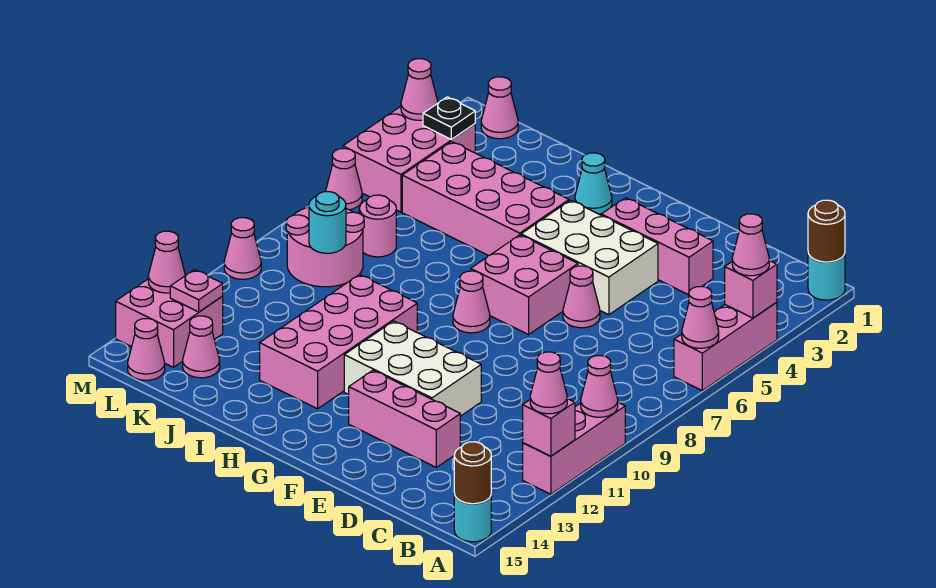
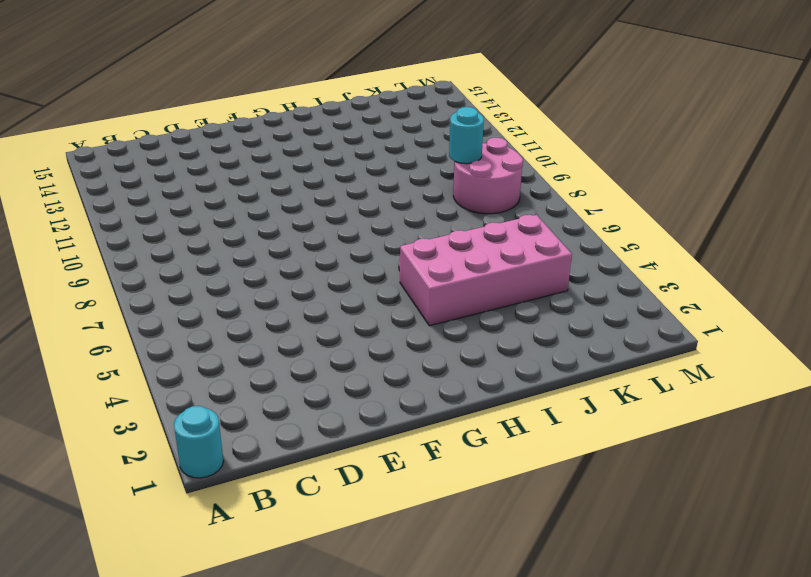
none -> pink 1x3 brick [674,302,777,391]
none -> pink 1x3 brick [523,402,625,494]
none -> cyan 1x1 round brick [454,493,491,542]
none -> pink 1x3 brick [601,198,713,295]

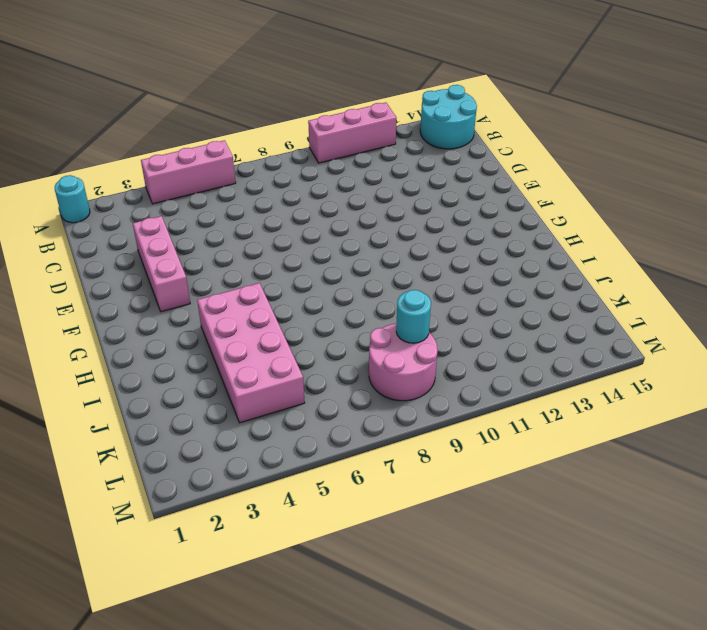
cyan 2x2 round brick [420,85,477,149] -> cyan 1x1 round brick [454,493,491,542]
none -> pink 1x3 brick [349,370,460,467]
none -> white 2x3 brick [521,200,658,315]
none -> pink 1x1 cone [563,266,600,328]
none -> white 2x3 brick [344,321,481,416]

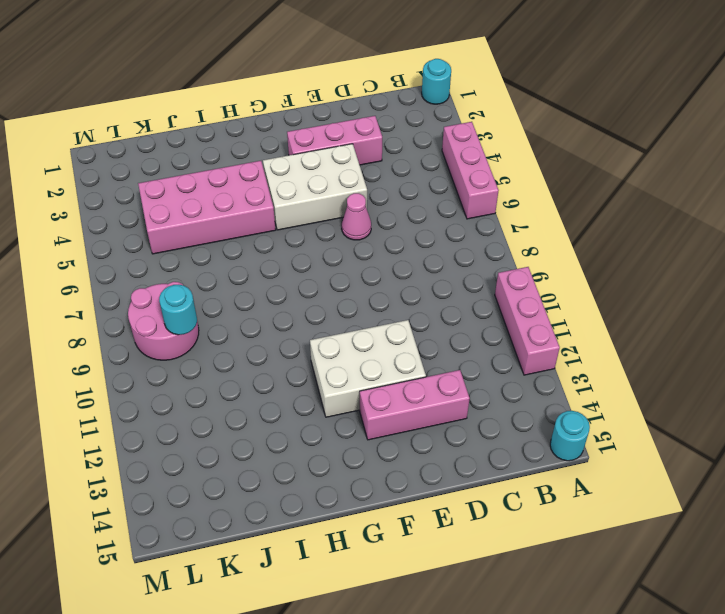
none -> pink 2x2 brick [471,235,578,335]
none -> pink 1x1 cone [453,271,490,333]
none -> cyan 1x1 cone [575,153,612,214]
none -> pink 2x4 brick [260,274,417,409]

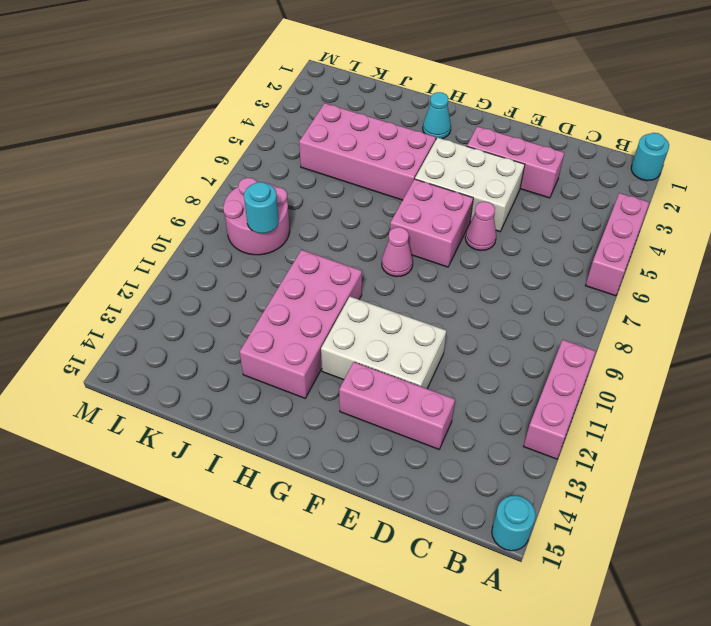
none -> pink 1x1 round brick [359,195,396,257]
none -> pink 1x1 cone [183,316,220,378]
none -> pink 1x1 cone [481,77,518,139]
none -> pink 2x3 brick [343,106,475,212]

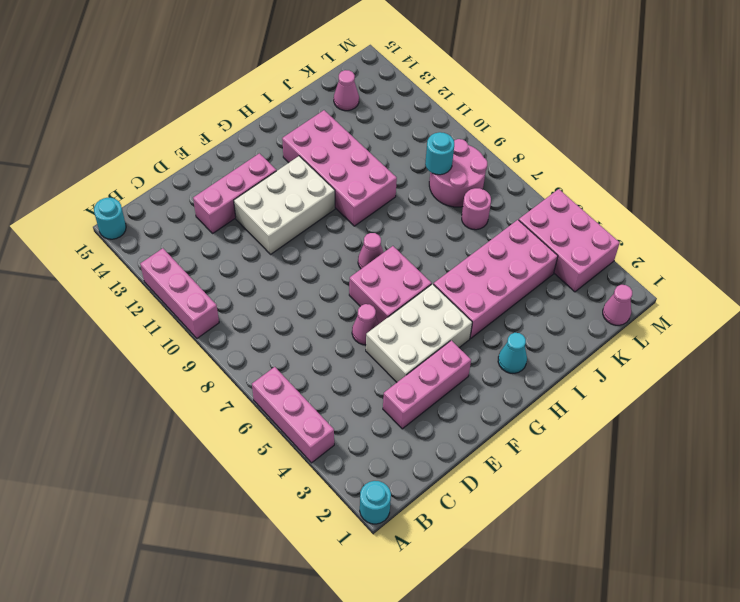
none -> pink 2x2 brick [116,279,223,367]
none -> pink 1x1 cone [128,319,165,380]
none -> pink 1x1 cone [326,148,362,210]
none -> pink 1x1 cone [224,218,261,279]

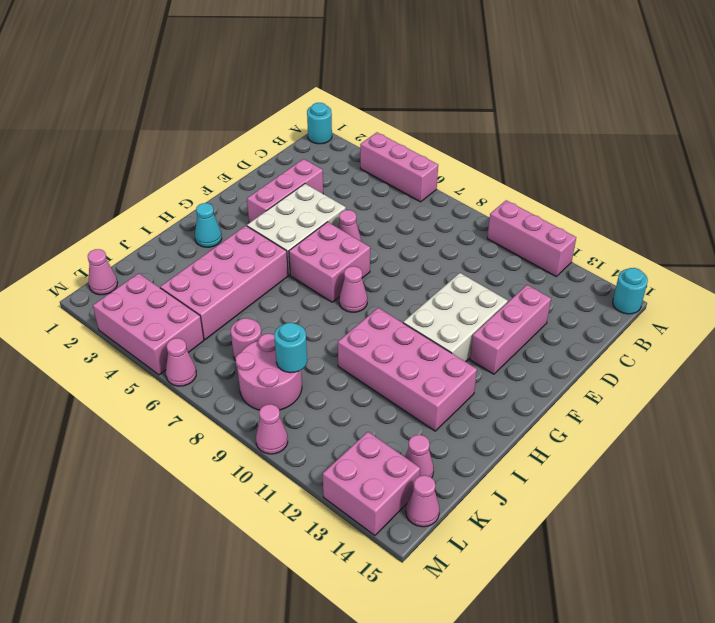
none -> brown 1x1 round brick [808,200,845,262]
none -> pink 1x1 brick [725,260,777,318]
none -> pink 1x1 cone [682,286,719,348]
none -> pink 1x1 cone [581,356,618,417]

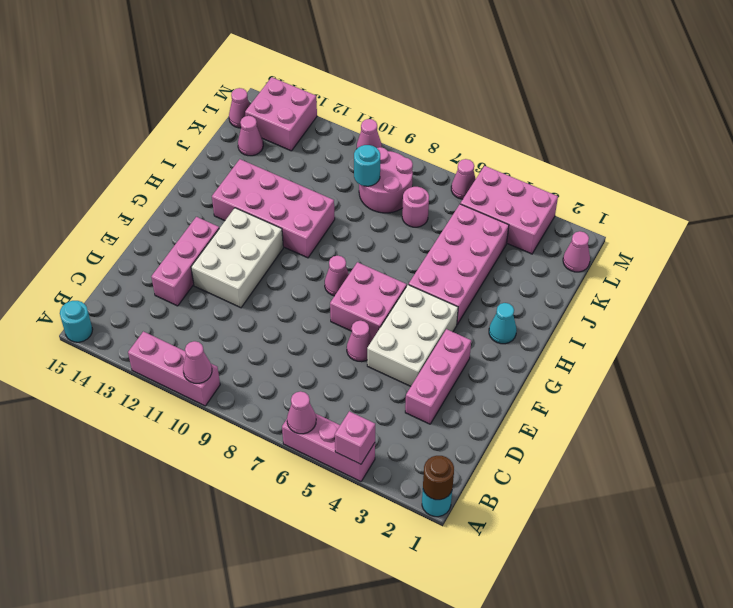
none -> pink 1x1 brick [523,399,575,456]
none -> brown 1x1 round brick [454,442,491,504]
none -> black 1x1 plate [423,97,475,139]
none -> pink 1x1 plate [170,270,223,312]

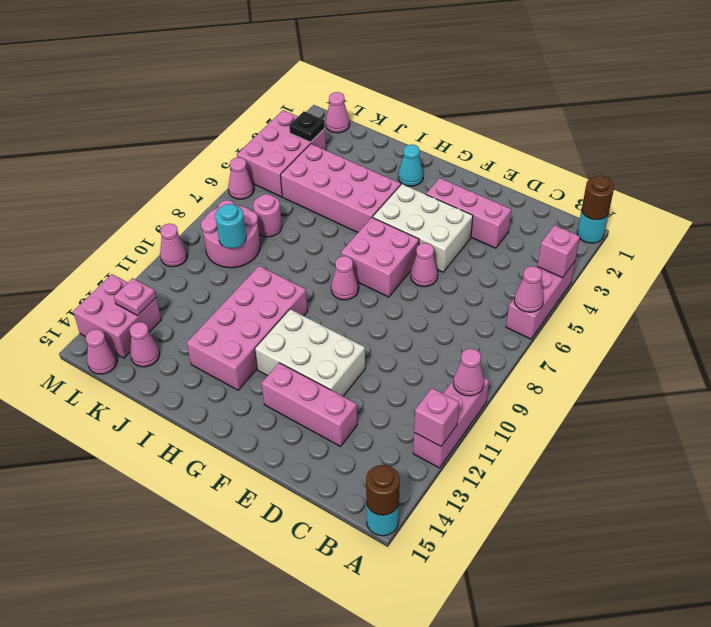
none -> pink 1x1 cone [401,59,438,120]
none -> pink 1x1 cone [148,231,185,293]
none -> pink 1x1 cone [732,214,769,276]
none -> pink 1x1 cone [530,352,568,414]

